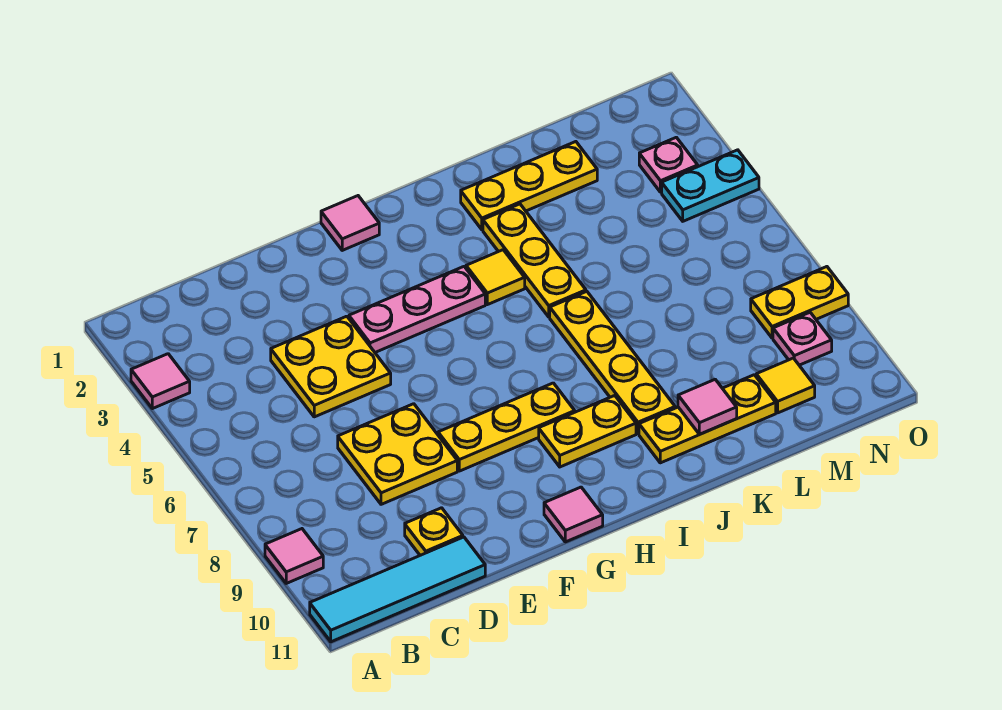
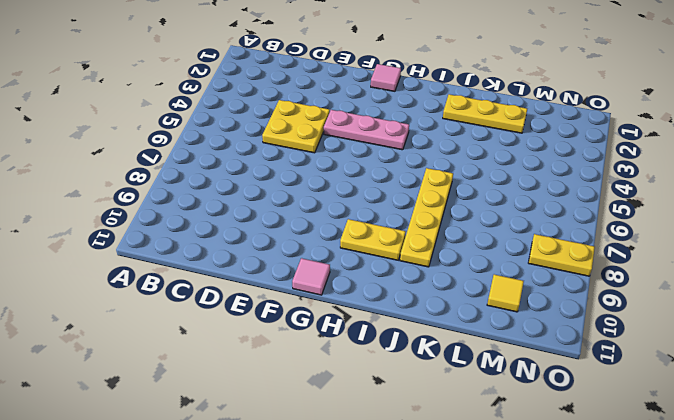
none -> pink 1x1 tile [131,354,190,409]
none -> pink 1x1 tile [265,529,323,583]
none -> cyan 1x4 tile [310,537,485,642]

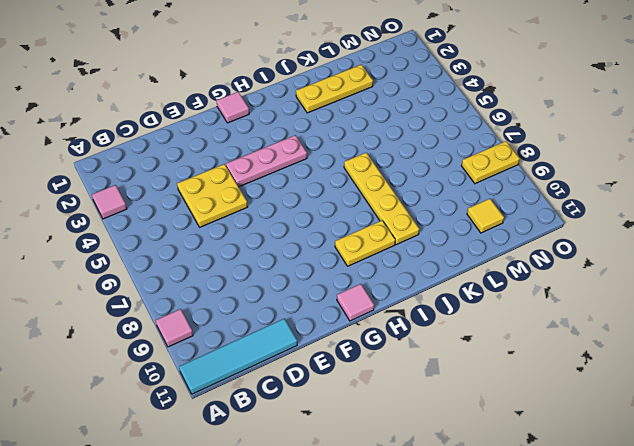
none -> yellow 2x2 plate [338,404,457,504]
none -> yellow 1x1 plate [405,508,463,555]
none -> yellow 1x3 plate [438,383,575,471]

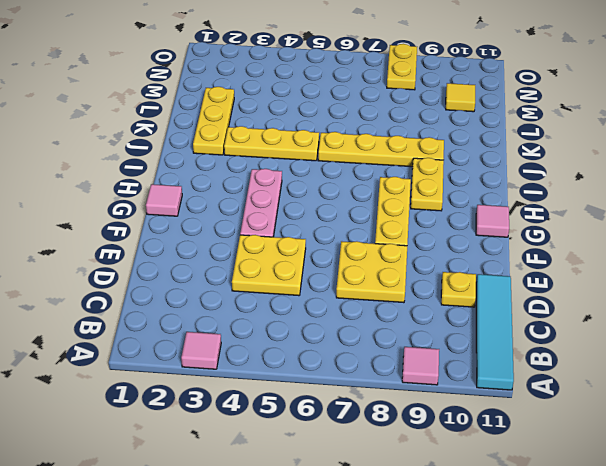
none -> yellow 1x1 tile [466,250,525,305]
none -> yellow 1x3 plate [639,375,776,463]
none -> pink 1x1 plate [639,137,698,192]

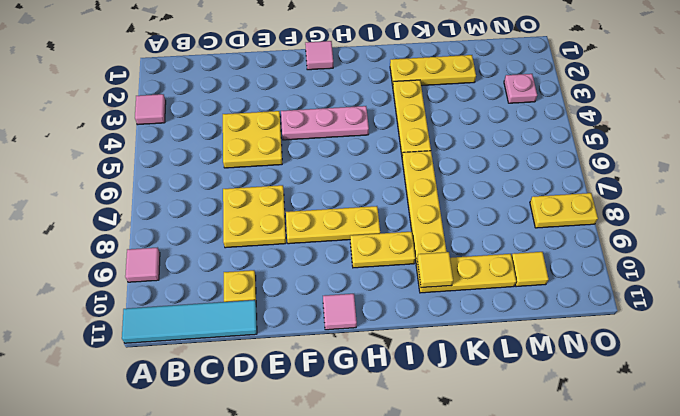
yellow 1x1 tile [417,252,453,288] -> yellow 1x1 tile moved to [466,250,525,305]
none -> cyan 1x2 plate [662,150,759,221]
none -> pink 1x1 plate [773,313,832,365]
none -> pink 1x1 tile [678,379,737,434]

